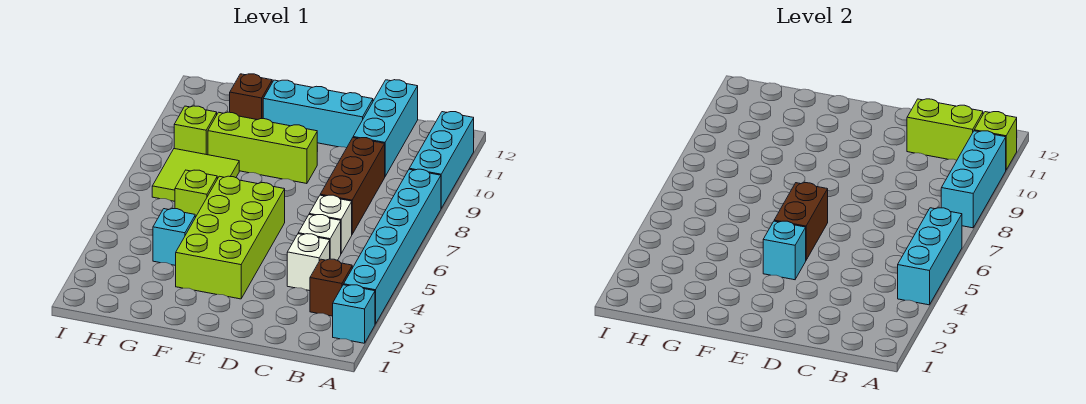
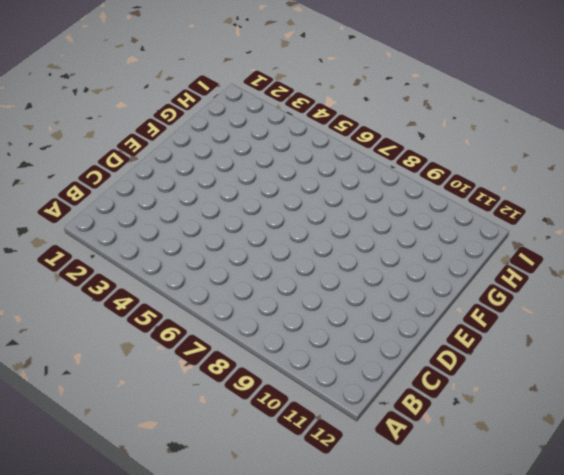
none -> cyan 1x1 brick [333,285,375,343]
none -> cyan 1x6 brick [344,169,441,324]
none -> cyan 1x3 brick [409,112,474,208]

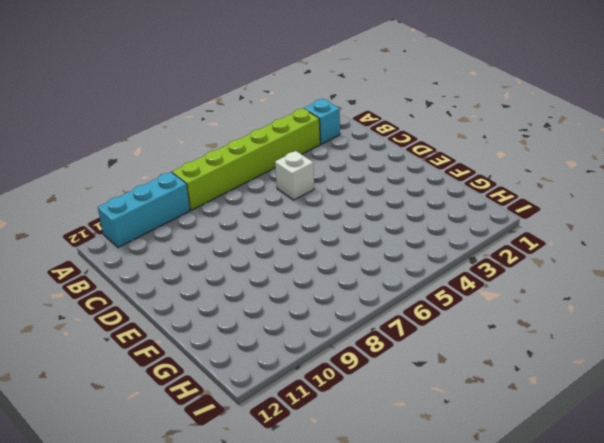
lime 1x6 brick [172,109,320,210] -> cyan 1x6 brick [344,169,441,324]
none -> brown 1x1 brick [310,259,352,316]
none -> white 1x1 brick [287,234,330,291]
none -> white 1x1 brick [309,195,352,253]

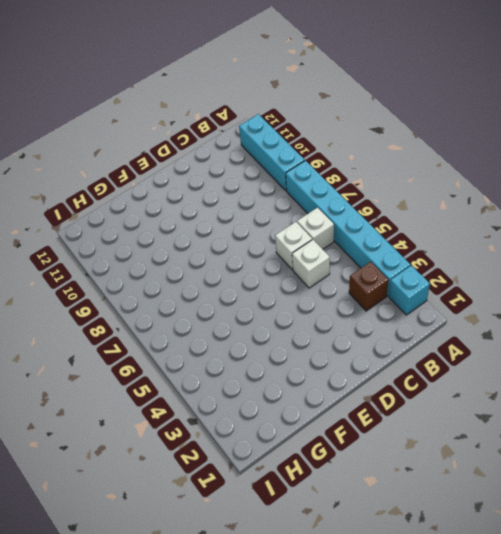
white 1x1 brick [297,208,334,249] -> white 1x1 brick moved to [287,234,330,291]
none -> brown 1x3 brick [320,138,385,234]
none -> cyan 1x3 brick [353,80,418,176]
none -> cyan 1x3 brick [263,80,373,148]

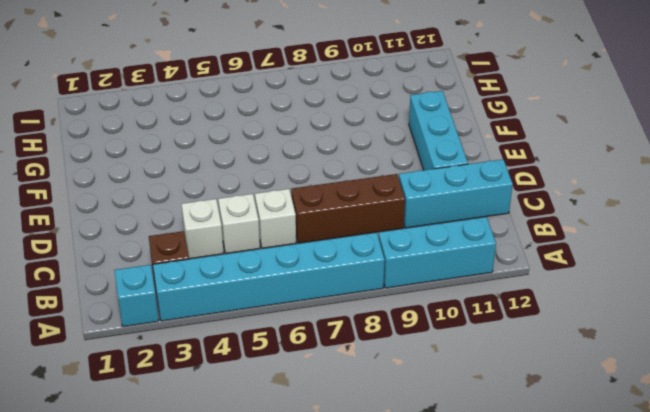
none -> lime 2x4 brick [176,176,285,299]
none -> lime 1x3 brick [208,112,317,184]
none -> cyan 1x1 brick [153,209,195,265]

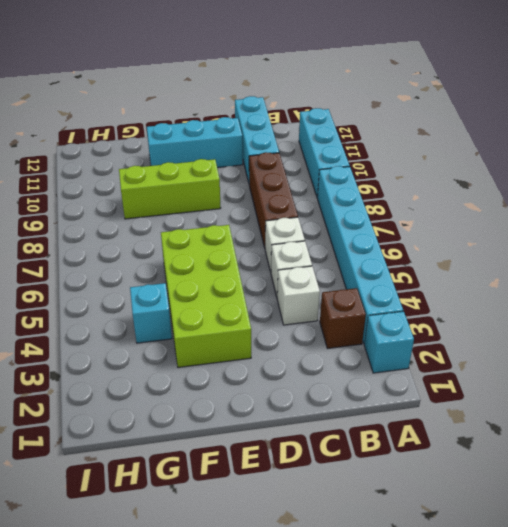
none -> lime 1x1 brick [175,170,217,217]
none -> lime 2x2 tile [152,149,239,201]
none -> brown 1x1 brick [230,74,272,120]

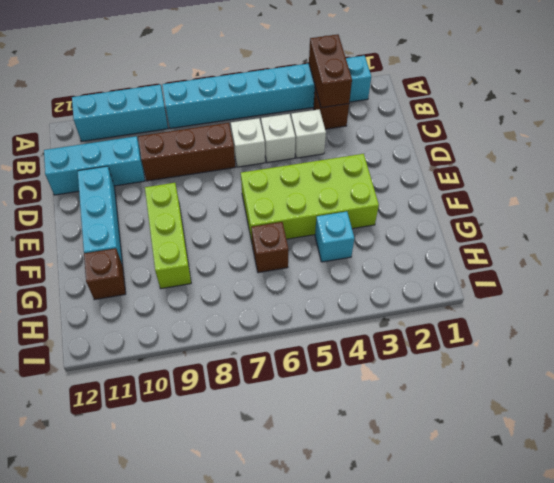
brown 1x2 brick [309,34,352,108] -> brown 1x2 brick turned to [774,183,828,260]
brown 1x1 brick [251,222,289,273] -> lime 1x1 brick [175,170,217,217]
none -> lime 2x2 tile [152,149,239,201]
none -> lime 1x1 brick [174,106,217,155]
none -> cyan 1x3 brick [898,208,962,305]

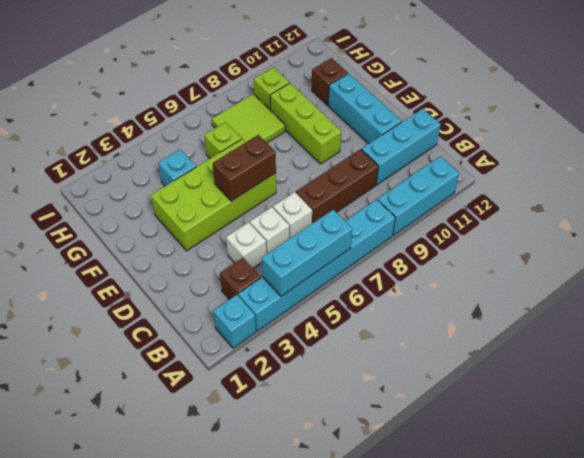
none -> cyan 1x3 brick [941,131,1006,228]
none -> lime 1x1 brick [974,112,1017,170]
none -> lime 1x2 brick [907,99,983,160]

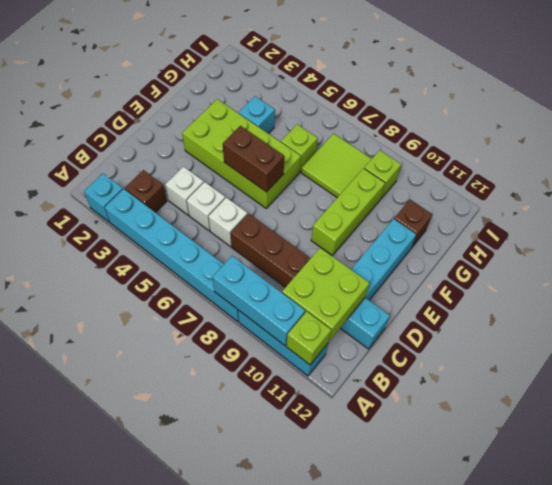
lime 2x2 brick [282,248,369,341] -> lime 1x2 brick [907,99,983,160]
none -> cyan 1x3 brick [898,208,962,305]
none -> cyan 1x1 brick [763,221,806,280]

